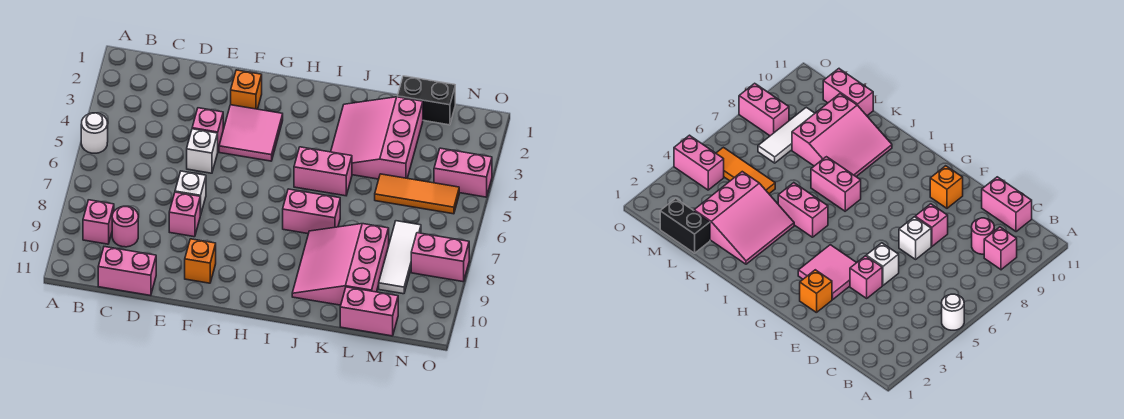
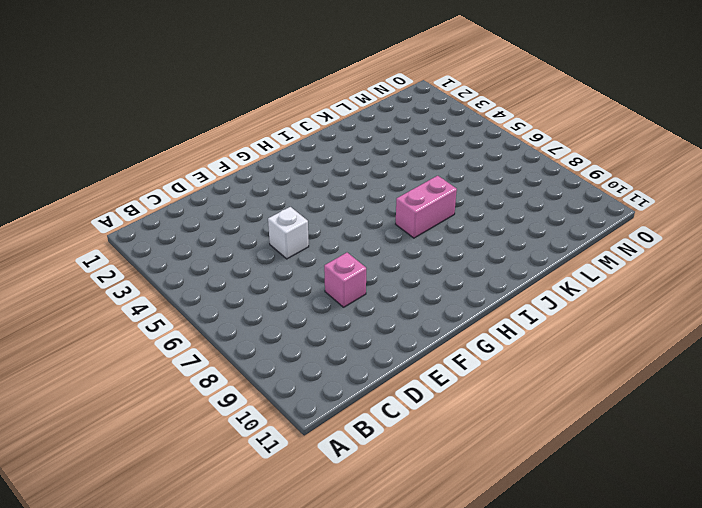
none -> white 1x1 round brick [81,113,108,153]
none -> pink 1x1 brick [83,200,114,244]
none -> pink 1x1 round brick [112,206,138,247]

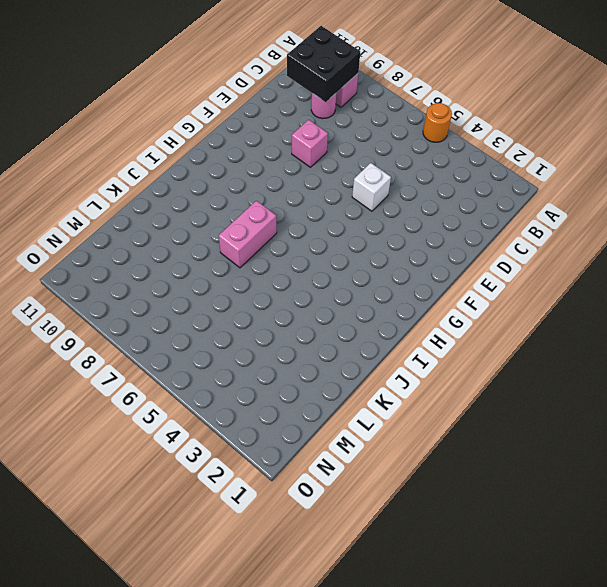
orange 1x1 round brick [423,103,452,142] -> white 1x1 round brick [81,113,108,153]
black 2x2 brick [287,26,360,102] -> none
none -> pink 1x2 brick [98,247,156,296]
none -> pink 1x1 brick [192,108,223,150]
none -> white 1x1 brick [175,171,206,215]

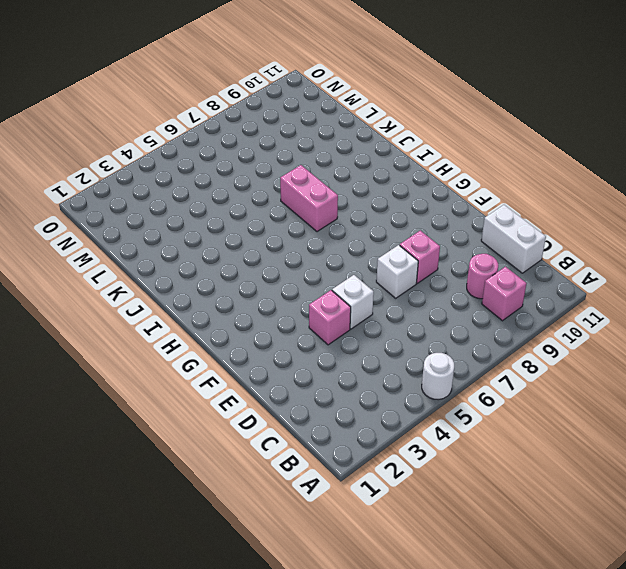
white 1x2 brick [481,205,546,273] -> pink 1x2 brick [98,247,156,296]
none -> orange 1x1 brick [231,70,262,109]
none -> pink 2x2 tile [219,105,283,161]
none -> orange 1x1 brick [185,239,216,283]

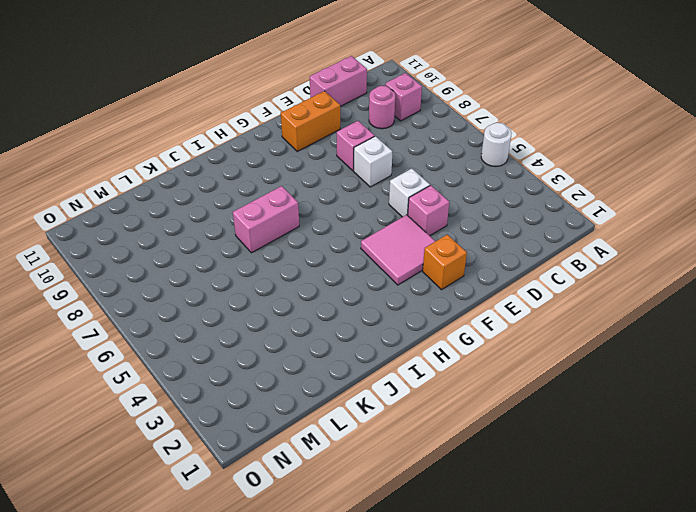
orange 1x2 brick [281,91,340,151] -> orange 1x1 brick [185,239,216,283]
none -> pink 1x2 brick [294,147,352,196]
none -> pink 3x3 slope [331,97,423,179]
none -> pink 3x3 slope [292,224,389,305]

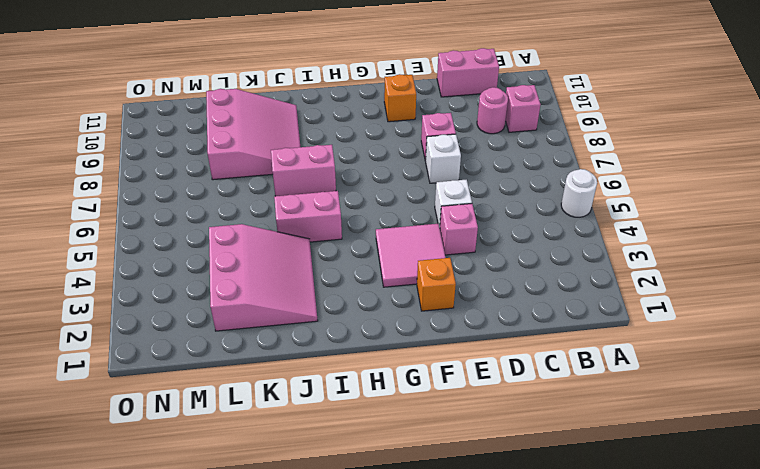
none -> black 1x2 brick [398,76,455,125]
none -> orange 1x3 tile [375,174,459,214]
none -> pink 1x2 brick [340,287,398,336]

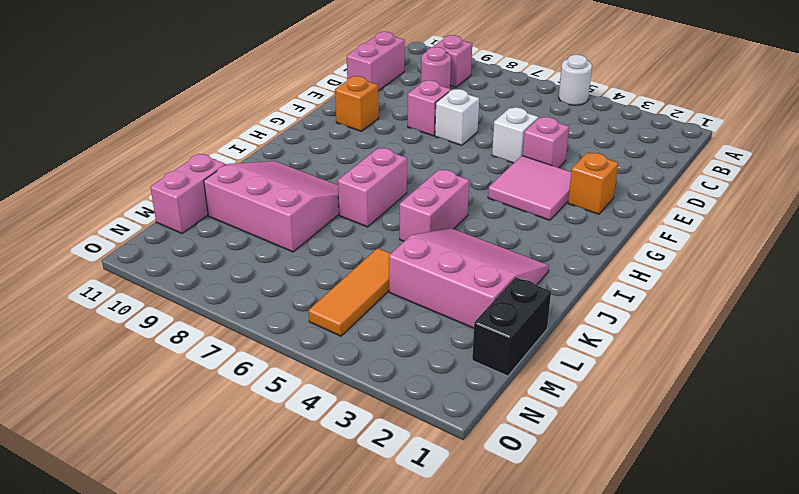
none -> white 1x3 tile [379,221,421,294]
none -> pink 1x2 brick [434,148,492,197]
none -> pink 1x2 brick [411,233,469,282]

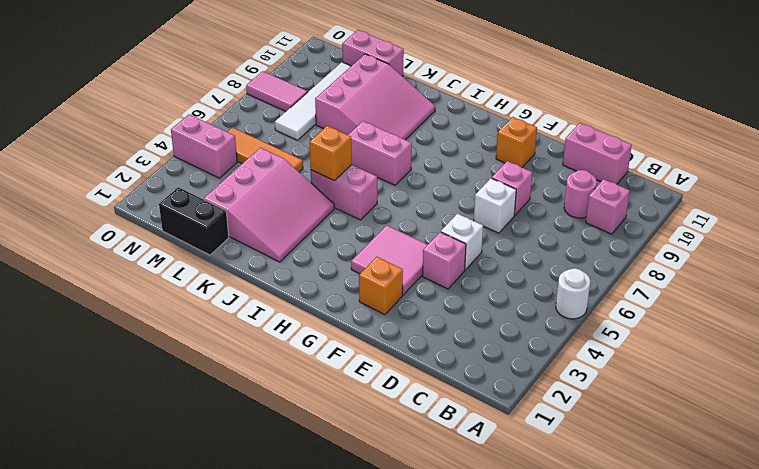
orange 1x1 brick [310,126,352,181] -> none
white 1x4 tile [275,62,351,140] -> white 1x3 tile [379,221,421,294]
pink 1x2 tile [246,71,308,111] -> pink 1x2 brick [411,233,469,282]

